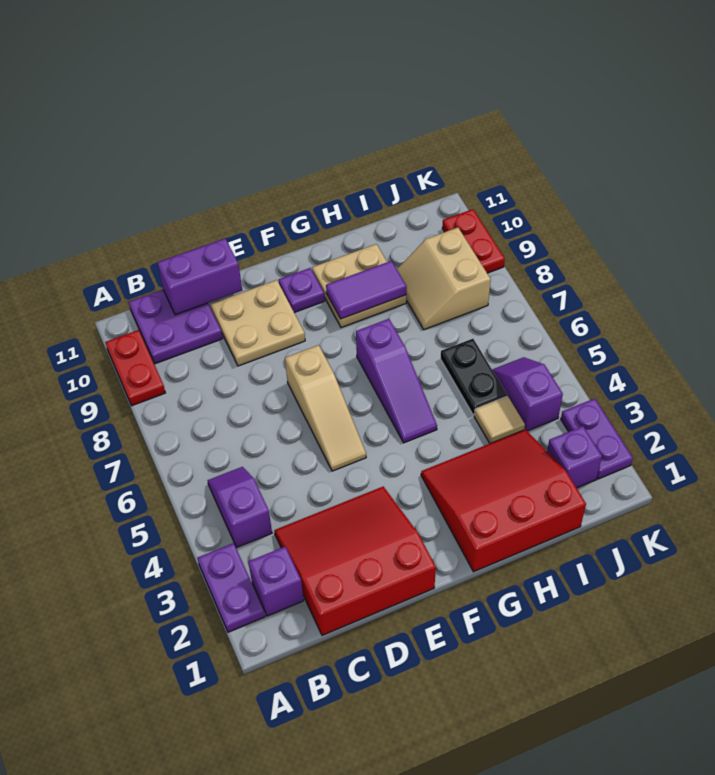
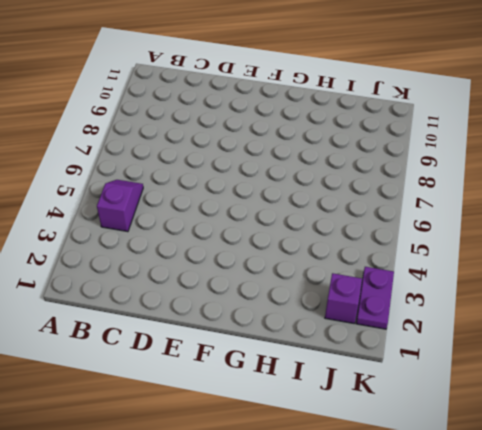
none -> purple 1x2 plate [197,543,265,632]
none -> red 1x2 plate [105,330,165,406]
none -> purple 1x1 brick [248,547,304,616]

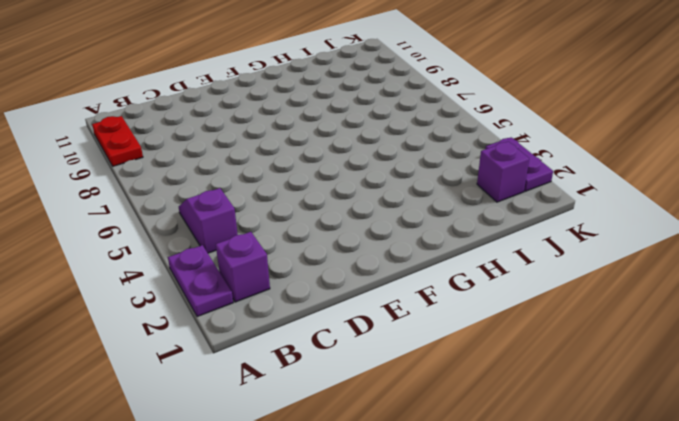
none -> purple 2x2 plate [129,290,223,364]
none -> red 3x3 slope [274,487,436,635]
none -> tan 2x2 plate [210,280,305,366]

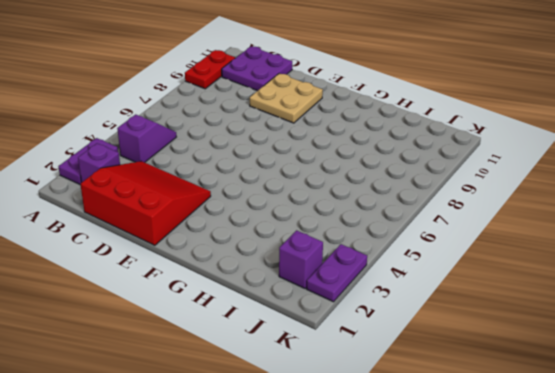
none -> tan 1x3 slope [285,345,366,471]
none -> purple 1x1 plate [279,268,325,312]
none -> red 3x3 slope [421,429,586,572]

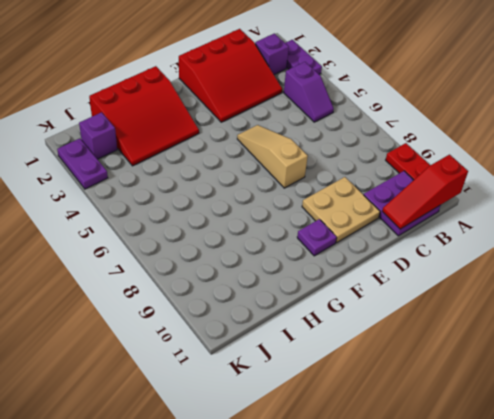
red 1x3 slope [382,155,468,229] -> purple 1x2 brick [157,238,242,315]
none -> purple 1x3 slope [356,319,437,443]
none -> tan 2x2 plate [312,244,406,328]
none -> tan 1x1 tile [474,396,525,443]

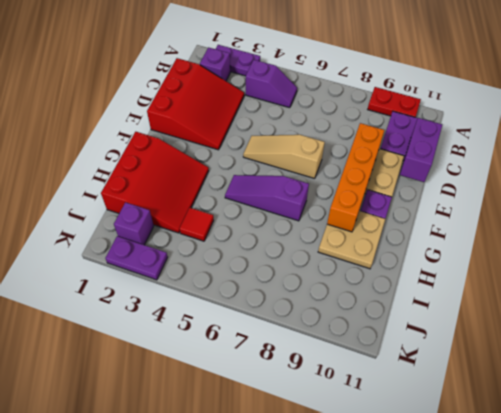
orange 1x4 brick [327,123,384,232] -> purple 1x2 tile [326,261,407,319]
red 1x1 tile [180,208,214,241] -> tan 1x1 tile [474,396,525,443]
none -> black 1x2 plate [441,339,507,415]
none -> tan 2x2 slope [397,228,491,330]
none -> purple 1x2 slope [492,357,563,431]

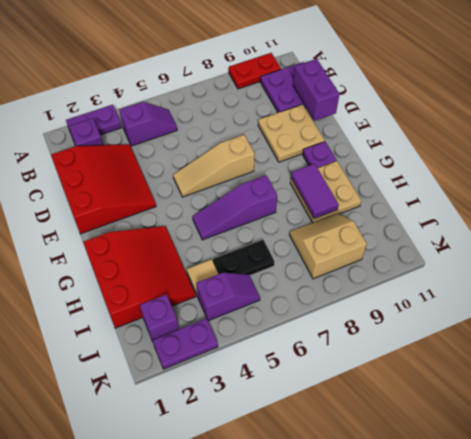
none -> red 1x2 plate [442,209,505,273]

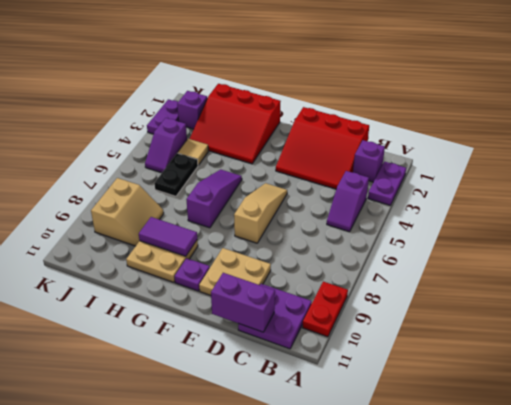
none -> red 1x2 plate [442,209,505,273]

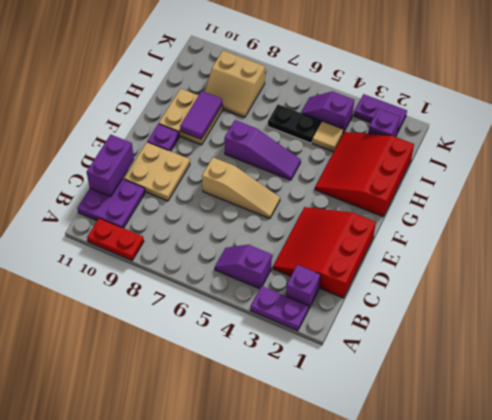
none -> red 1x2 plate [442,209,505,273]

